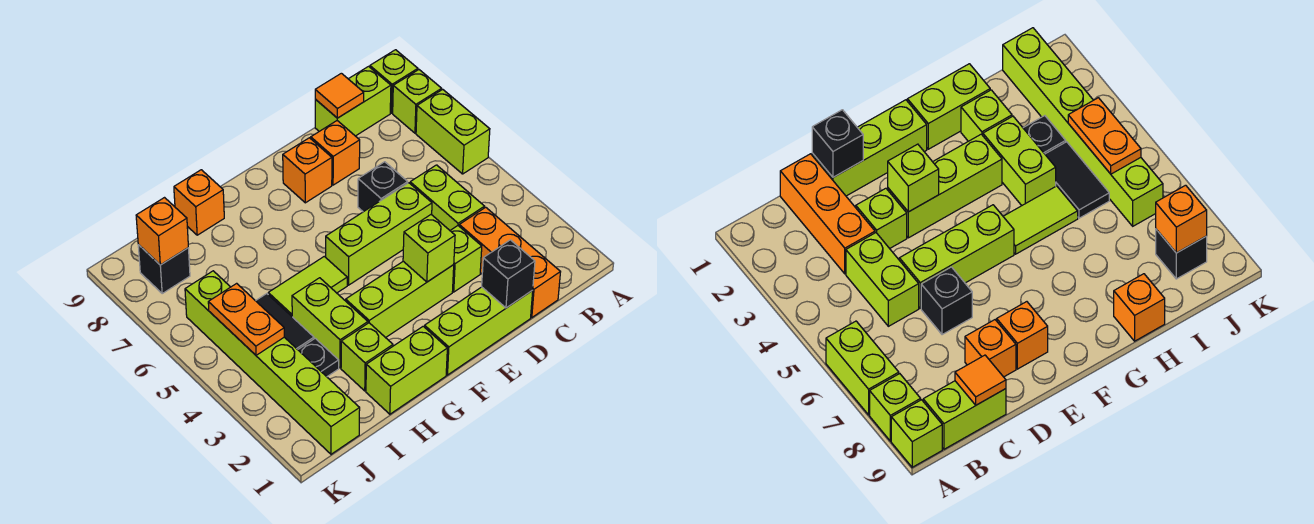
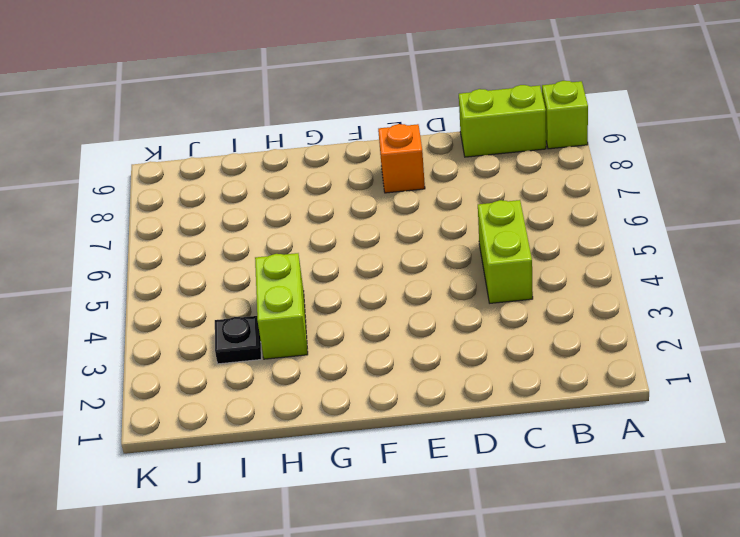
none -> lime 1x2 brick [416,89,490,174]
none -> lime 1x1 brick [393,70,442,133]
none -> orange 1x3 brick [459,207,560,318]

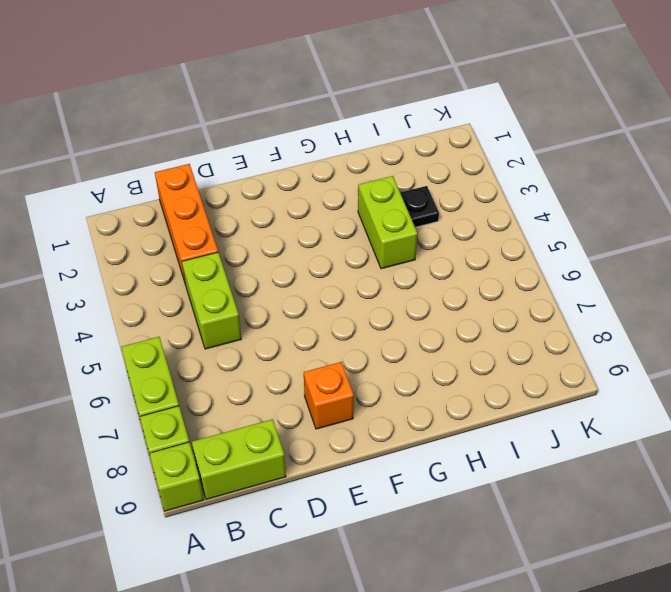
none -> lime 1x3 brick [425,287,533,375]
none -> lime 1x1 brick [450,226,482,292]
none -> lime 1x3 brick [326,183,432,285]

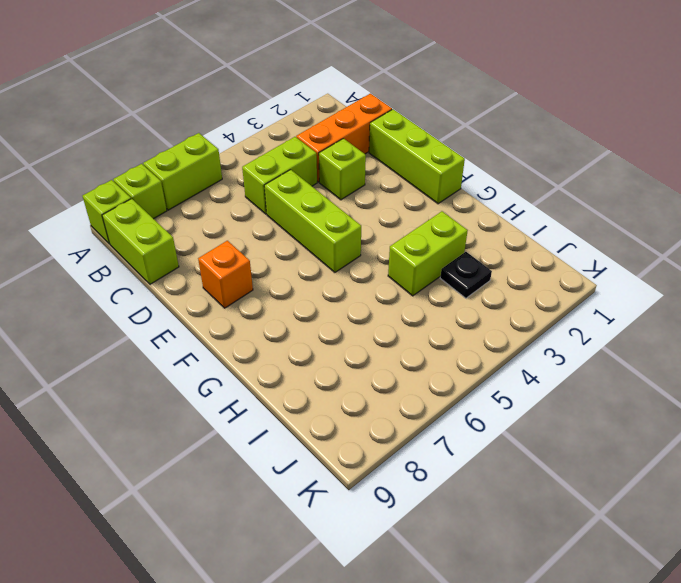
none -> black 1x1 brick [358,162,408,212]
none -> orange 1x1 brick [311,121,360,185]
none -> lime 1x3 brick [346,261,454,338]

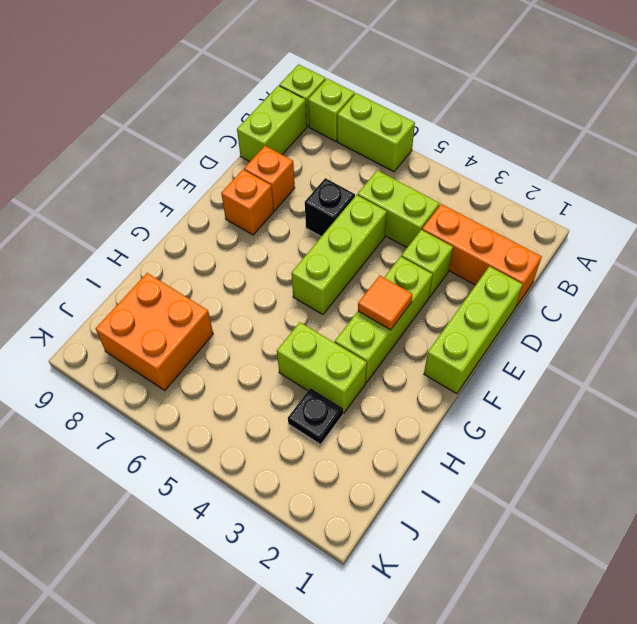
orange 1x1 tile [358,276,413,330] -> orange 1x1 tile moved to [315,73,364,118]
orange 2x2 brick [96,273,213,391] -> black 1x1 brick [138,245,190,293]
none -> lime 1x2 brick [366,326,447,414]
none -> lime 1x2 tile [268,257,347,316]
none -> lime 1x1 brick [341,323,393,391]

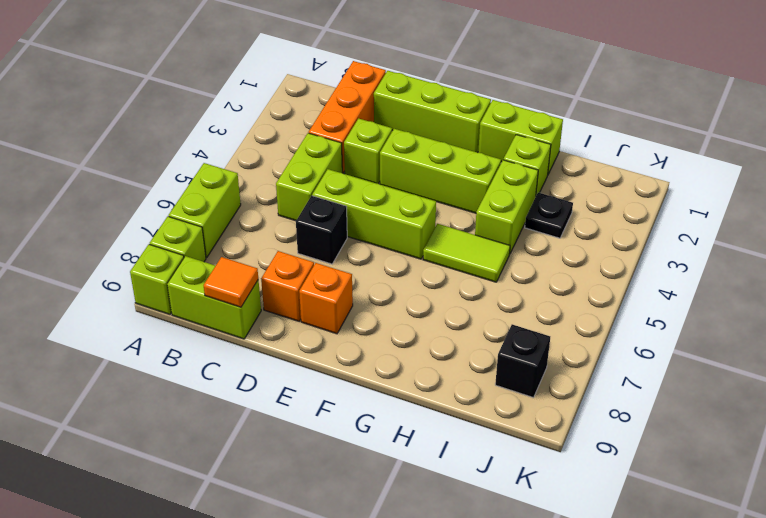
none -> orange 1x1 brick [174,170,224,235]
none -> black 1x2 tile [256,294,314,350]
none -> lime 1x6 brick [185,271,360,454]

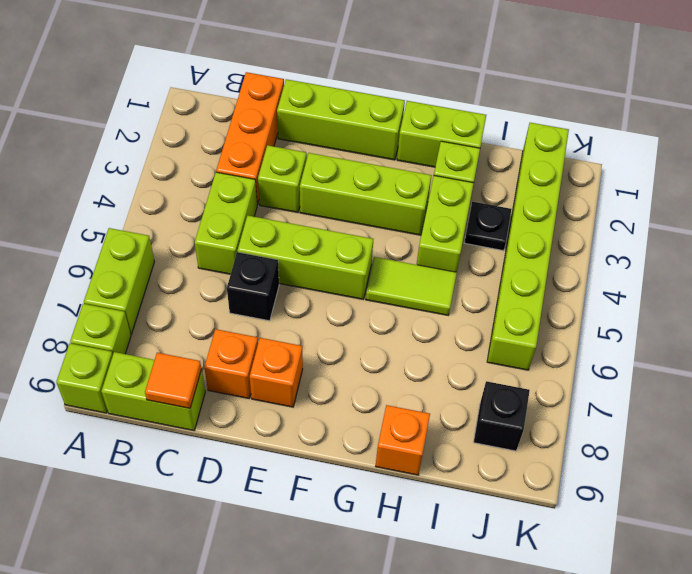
none -> black 1x2 tile [256,294,314,350]
none -> black 1x1 brick [482,240,535,308]
none -> lime 1x1 brick [403,215,455,282]

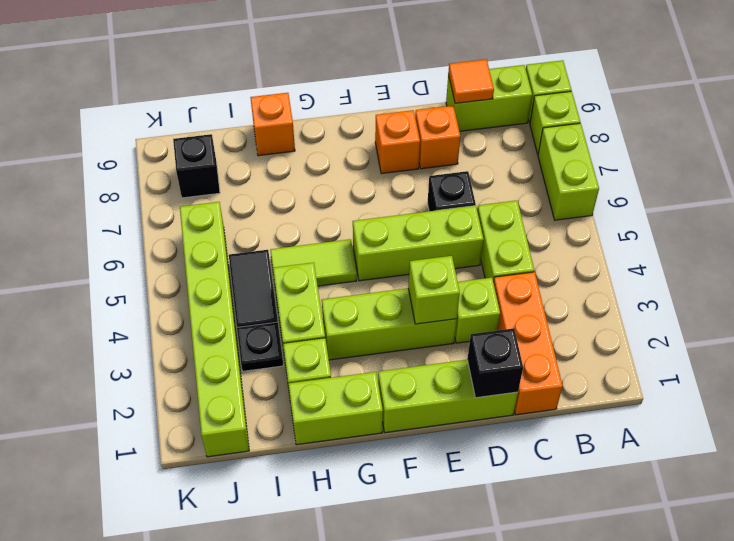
none -> orange 1x2 plate [208,283,284,355]
none -> orange 1x1 brick [136,198,188,265]

